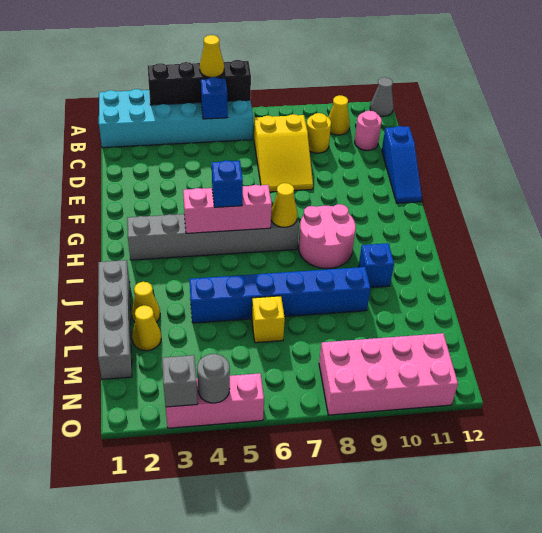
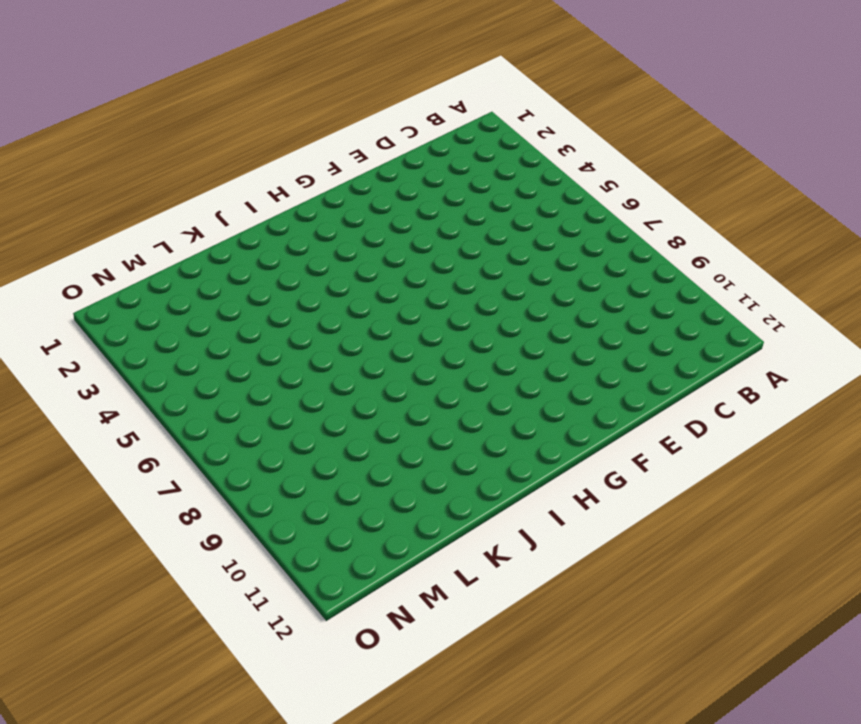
none -> cyan 2x6 brick [99,89,253,148]
none -> grey 1x1 cone [370,77,393,117]
none -> yellow 1x1 cone [328,95,350,135]

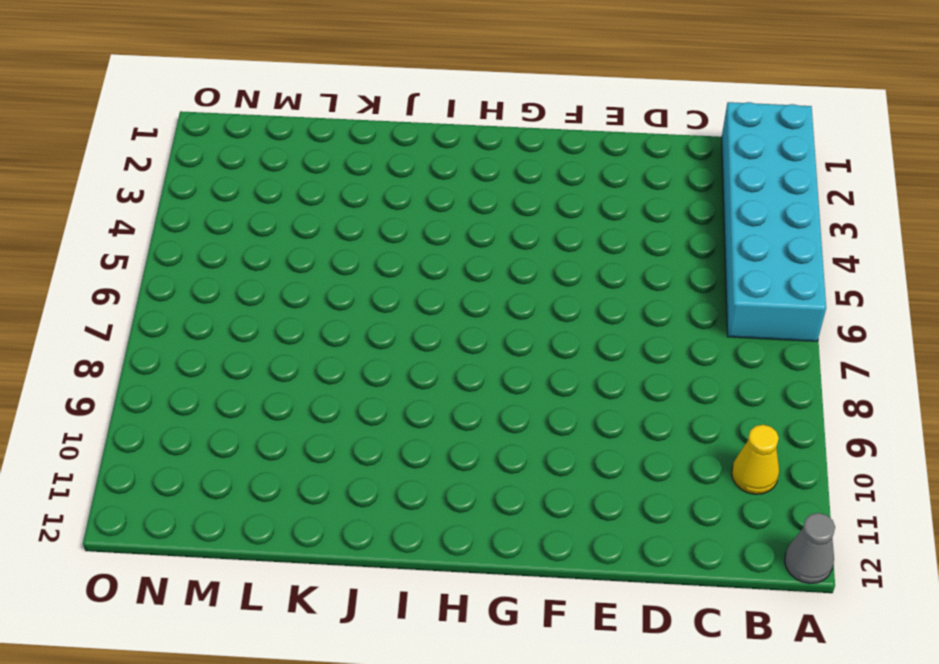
none -> yellow 2x3 slope [254,114,313,192]
none -> yellow 1x1 round brick [306,113,331,153]
none -> pink 1x1 round brick [355,111,382,151]

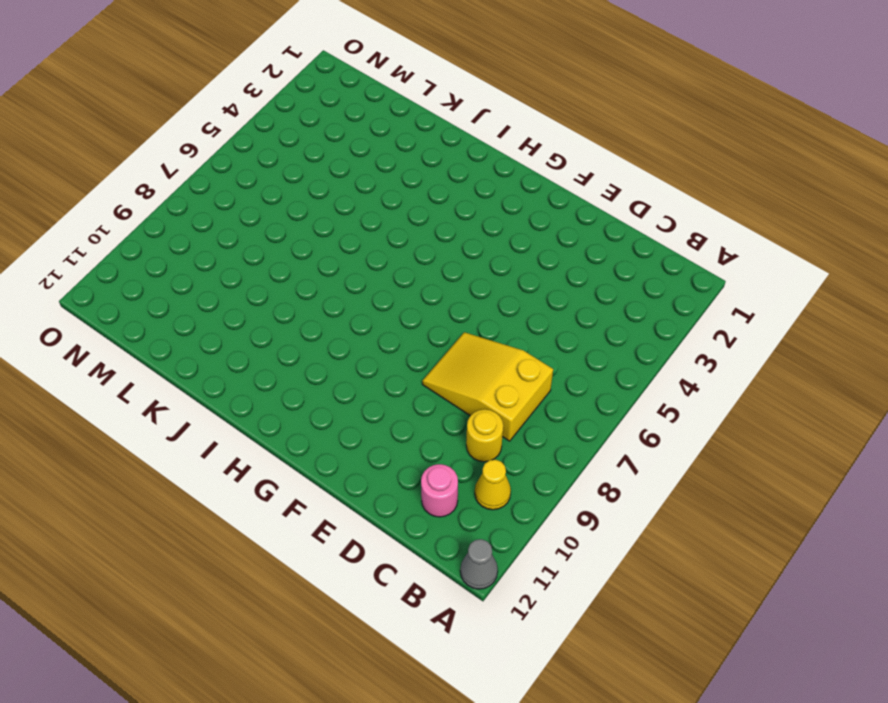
none -> cyan 2x6 brick [99,89,253,148]
none -> blue 1x3 slope [382,126,422,203]
none -> grey 1x6 brick [127,214,299,260]

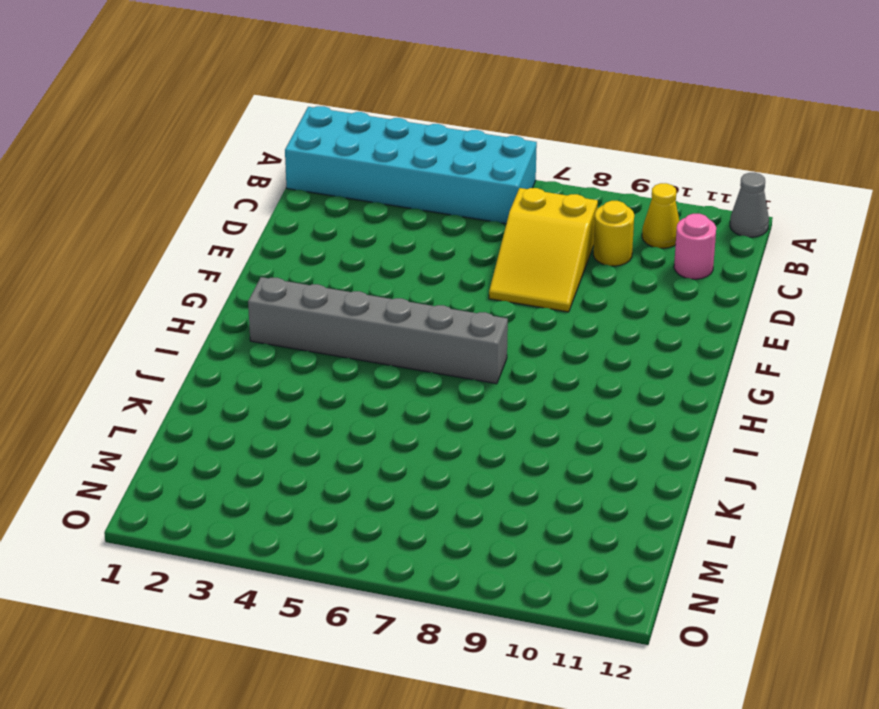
none -> blue 1x3 slope [382,126,422,203]
none -> pink 2x2 round brick [298,204,356,269]
none -> grey 1x4 brick [98,260,132,379]

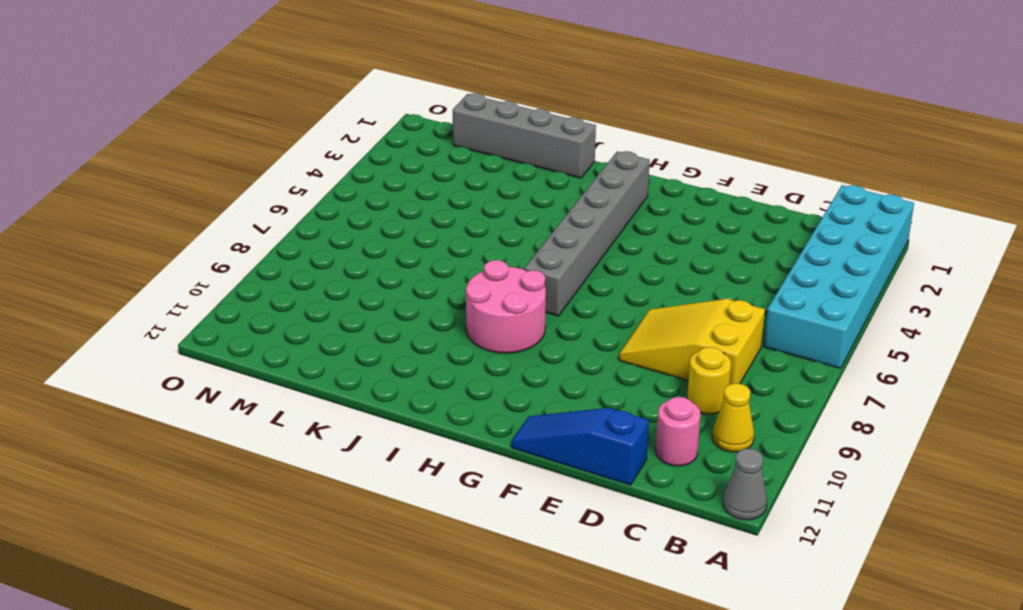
none -> blue 1x1 brick [358,243,394,288]
none -> yellow 1x1 cone [131,282,160,322]
none -> blue 1x6 brick [189,267,371,323]

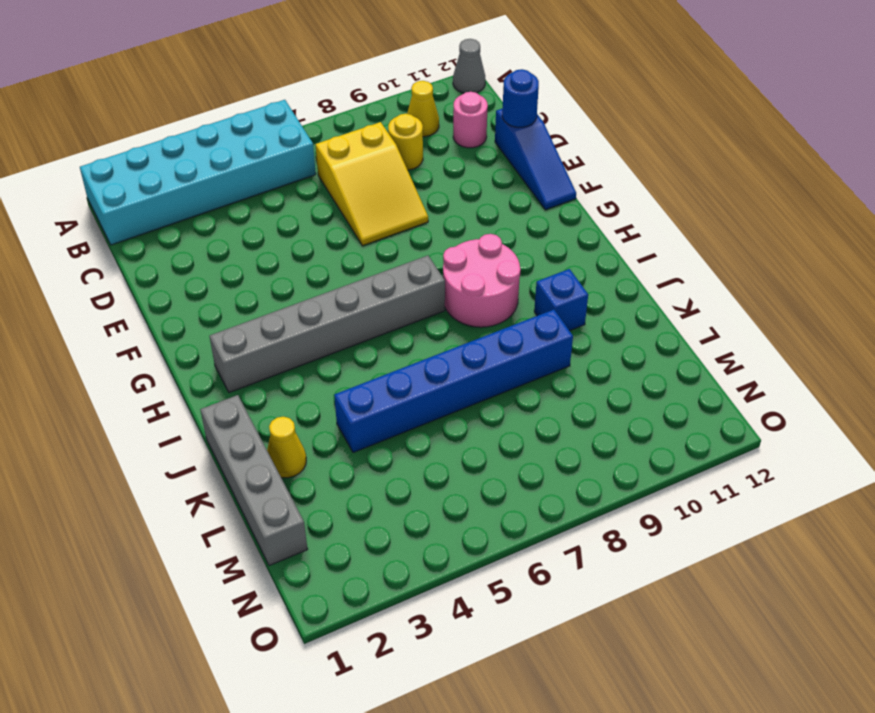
blue 1x1 round brick [502,69,539,127] -> none
none -> yellow 1x1 cone [132,305,161,351]
none -> yellow 1x1 brick [252,296,285,343]
none -> pink 2x4 brick [319,333,458,415]

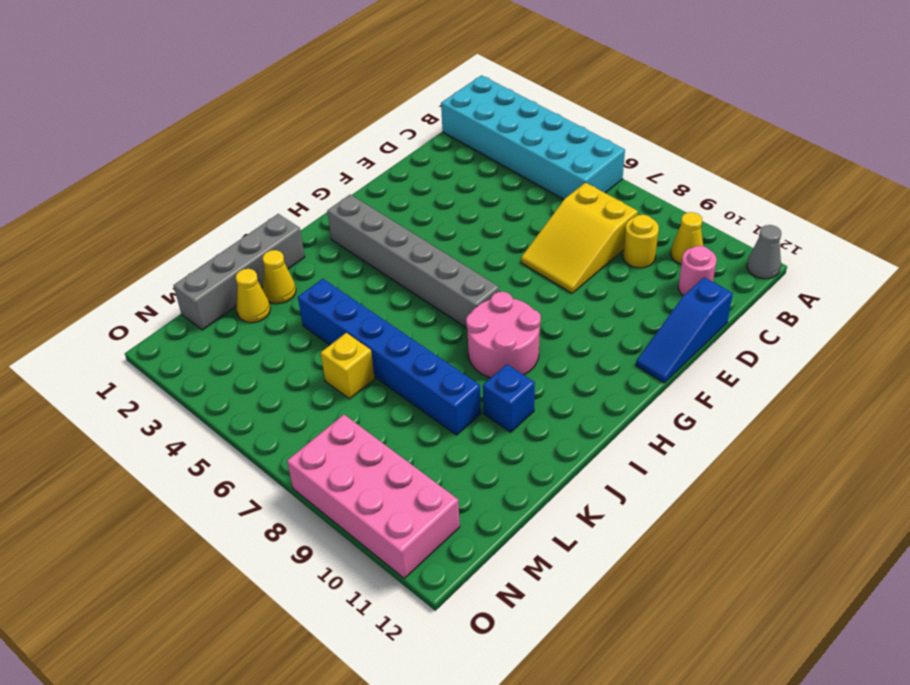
none -> pink 1x3 brick [166,373,264,428]
none -> black 1x4 brick [148,60,251,105]
none -> blue 1x1 brick [201,77,228,119]

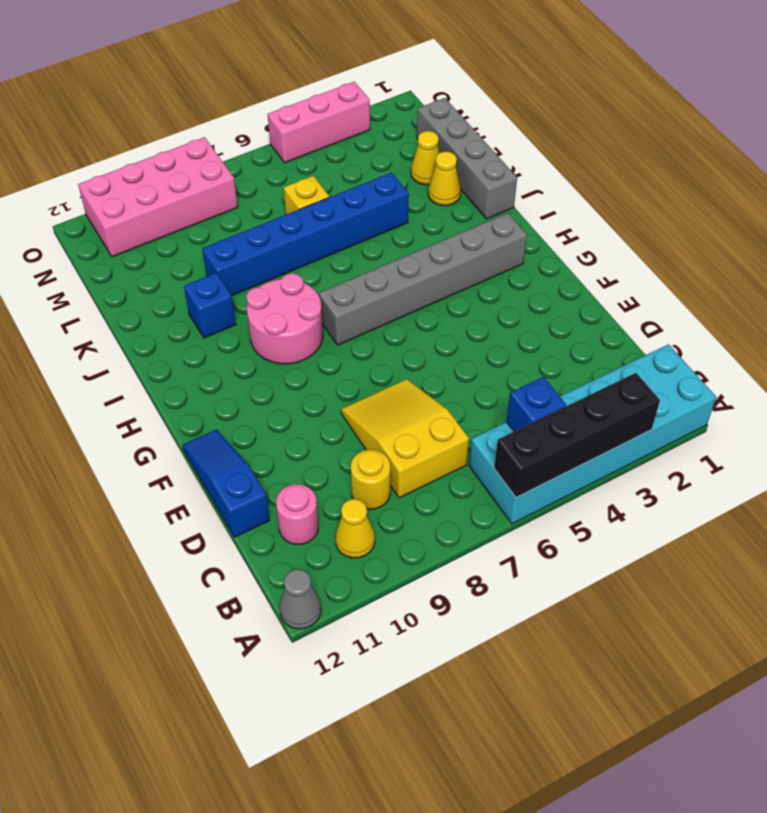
none -> pink 1x3 brick [183,185,272,233]
none -> yellow 1x1 cone [271,183,297,227]
none -> grey 1x1 brick [162,355,198,407]

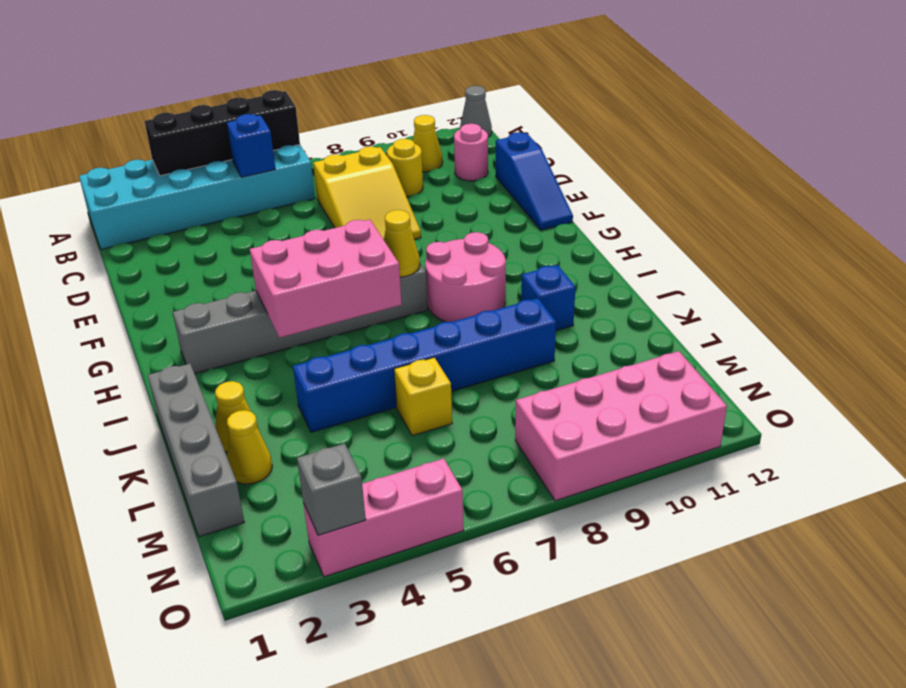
pink 2x3 brick [250,220,402,338] -> pink 1x3 brick [183,185,272,233]
none -> grey 1x1 round brick [197,354,230,403]
none -> yellow 1x1 cone [200,35,224,77]
none -> blue 1x1 brick [212,160,243,207]

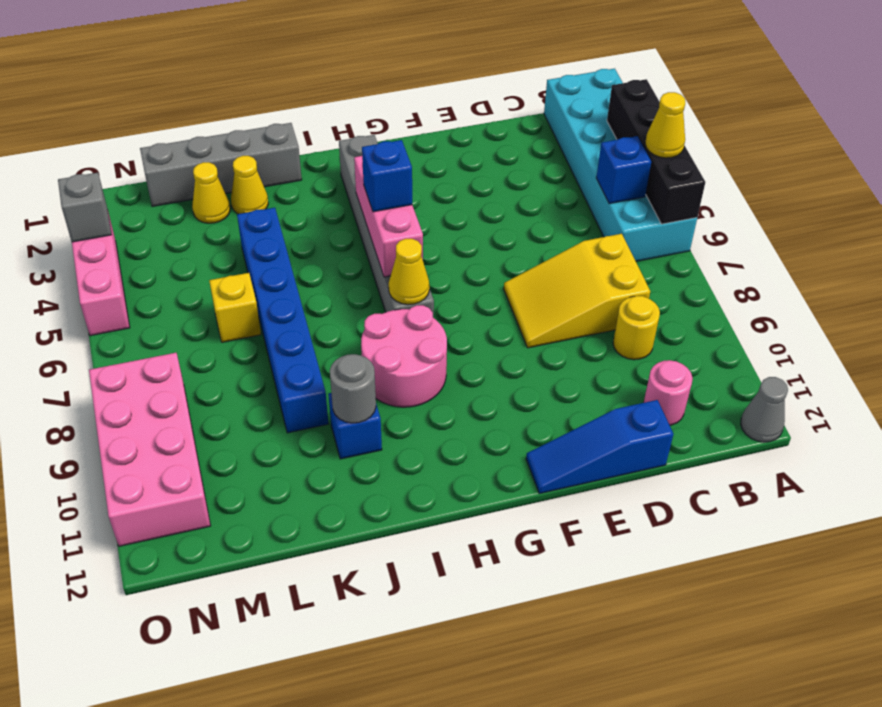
grey 1x1 round brick [330,354,376,423] -> grey 1x1 round brick moved to [197,354,230,403]
none -> yellow 1x1 cone [328,95,350,135]

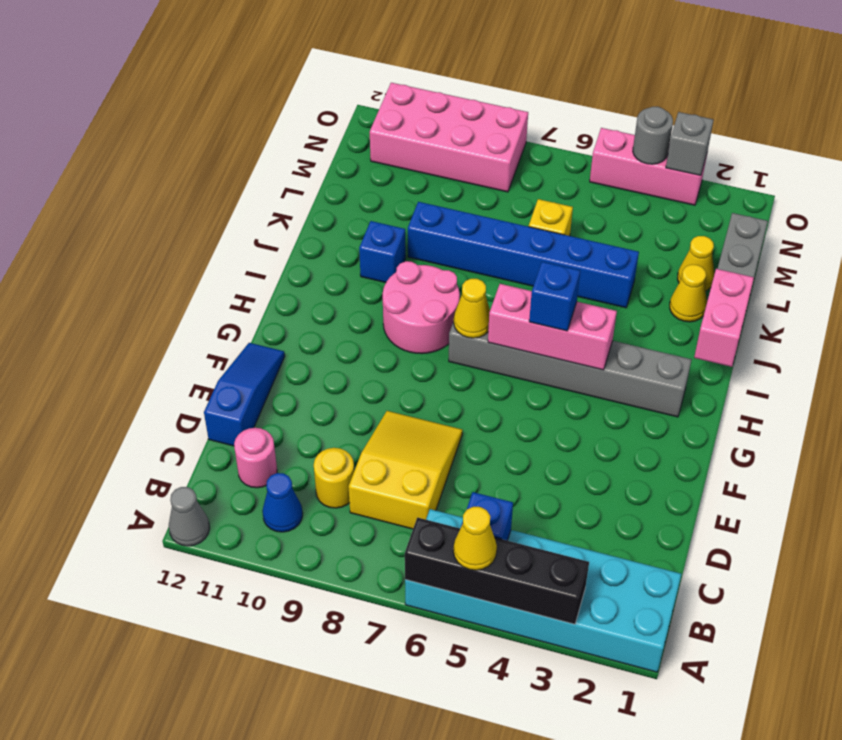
blue 1x1 cone [262,473,303,532] -> yellow 1x1 cone [328,95,350,135]
pink 1x2 brick [694,269,754,367] -> none

